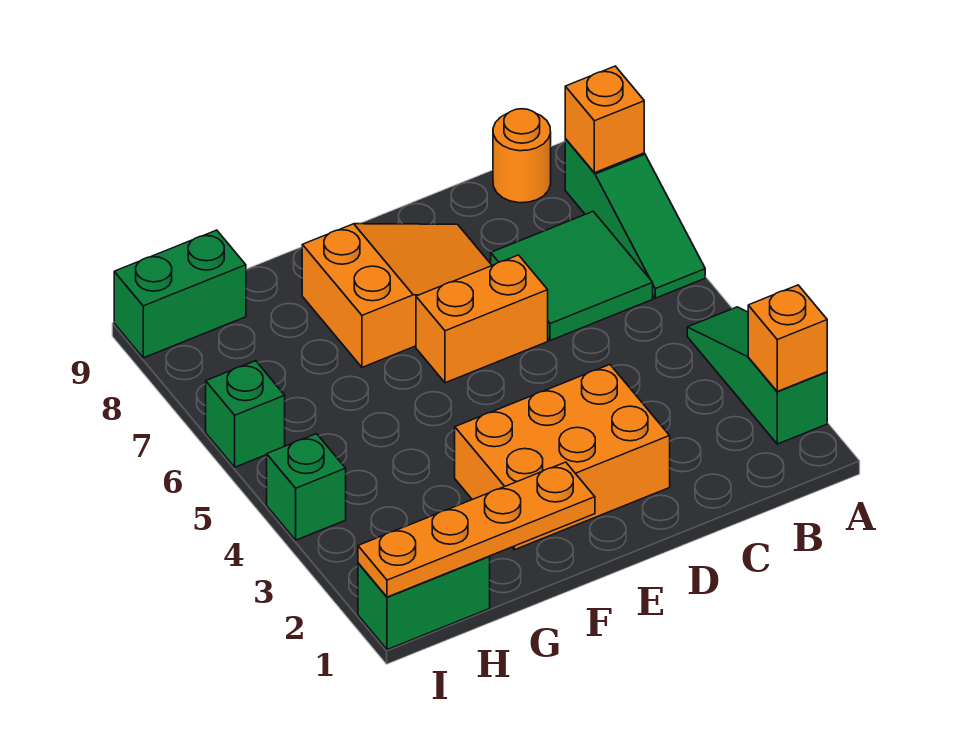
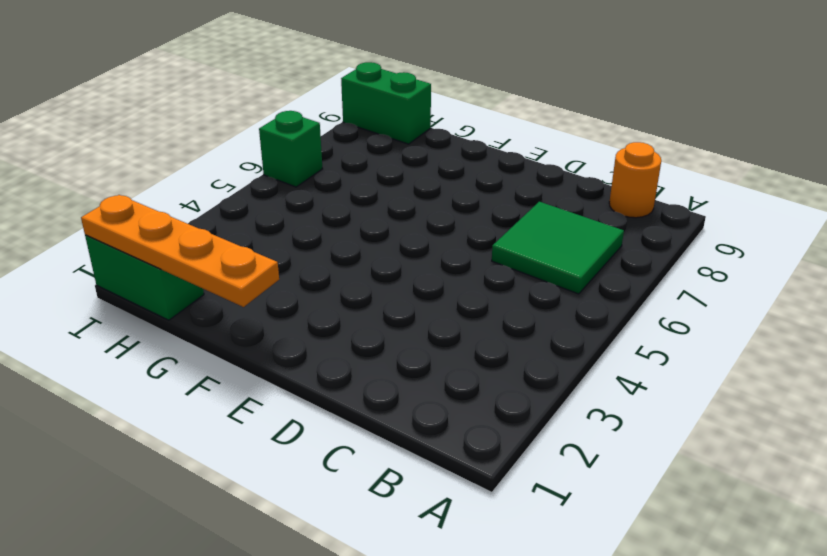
none -> green 1x3 slope [687,307,827,444]
none -> green 1x3 slope [565,139,705,298]
none -> orange 2x3 brick [455,365,670,550]

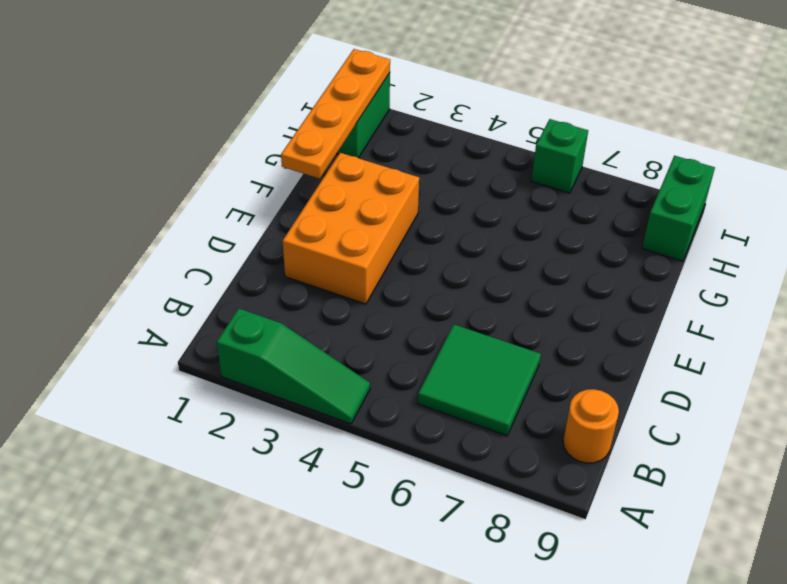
none -> green 1x3 slope [565,139,705,298]
none -> orange 1x2 brick [416,255,548,383]
none -> orange 2x3 slope [302,224,492,367]

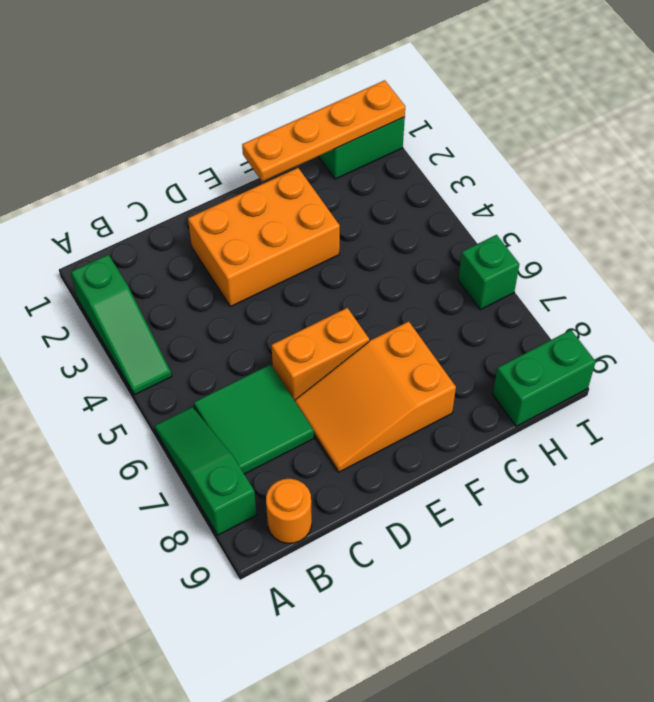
none -> green 1x1 brick [267,434,346,540]
none -> orange 1x1 brick [748,285,827,391]
none -> orange 1x1 brick [565,66,644,173]

